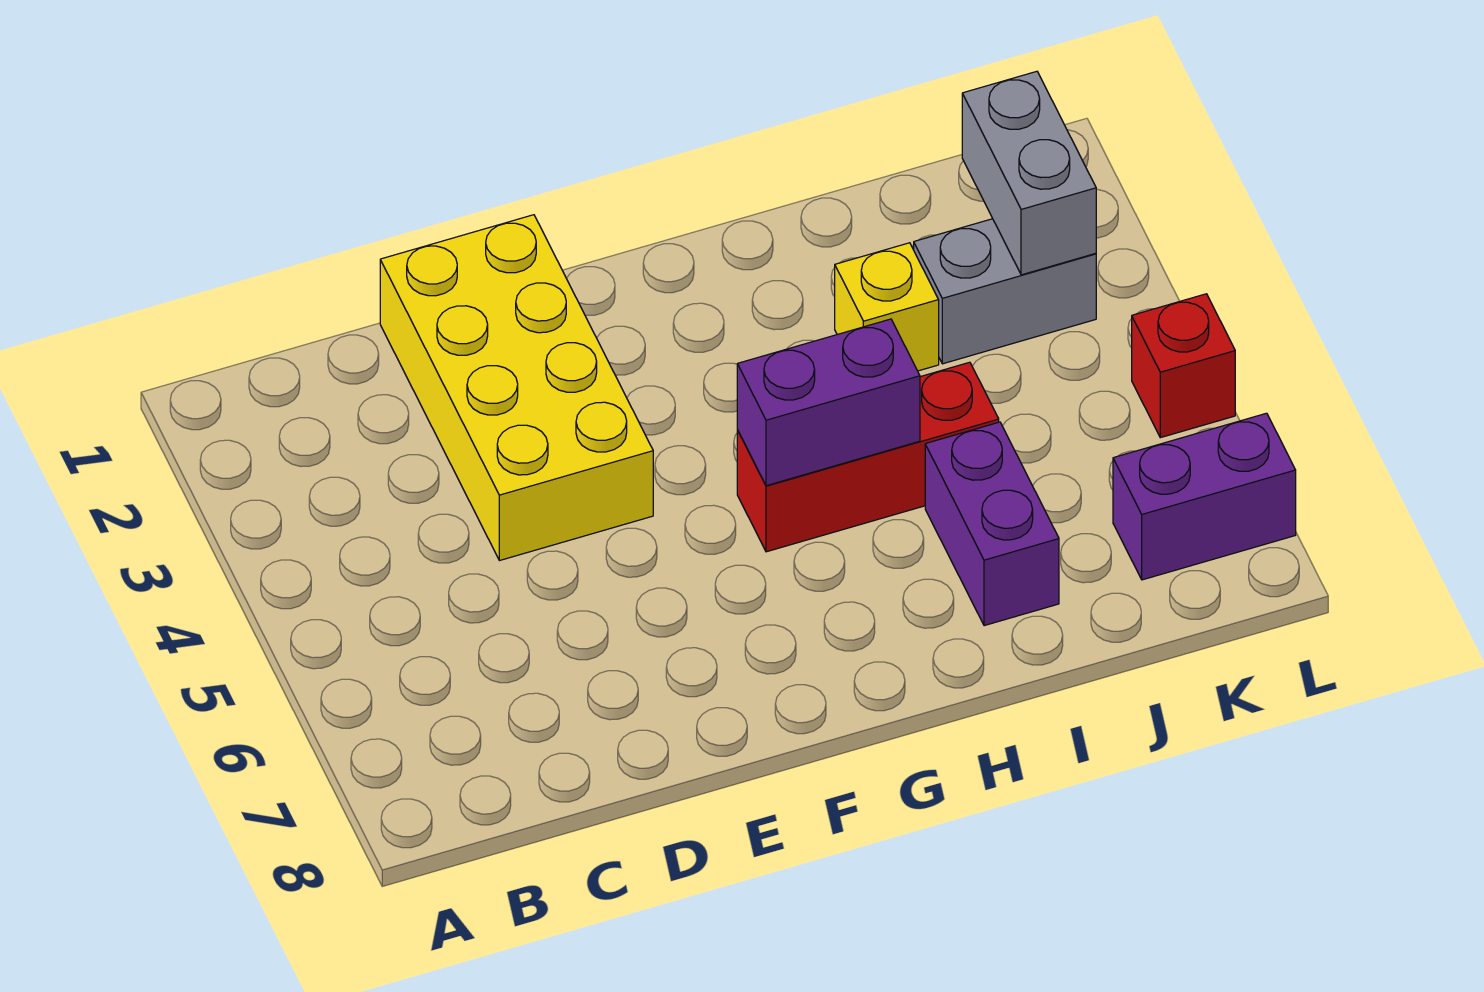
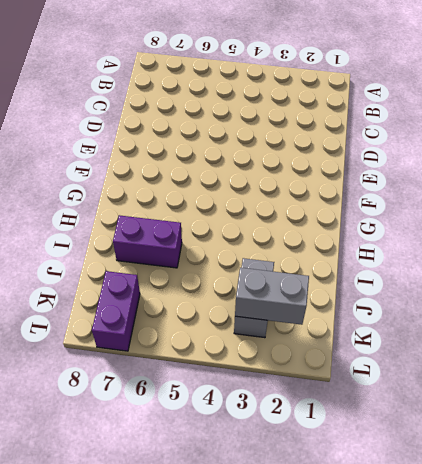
none -> yellow 2x4 brick [380,215,653,561]
none -> red 1x3 brick [737,362,999,552]

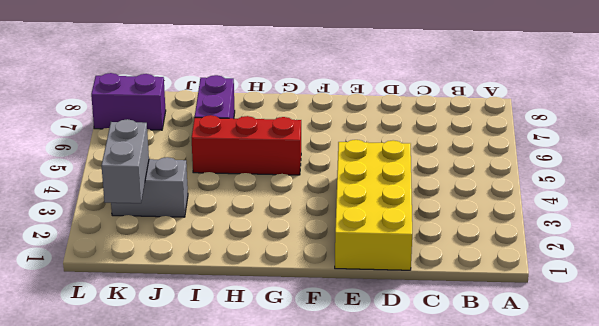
none -> yellow 1x1 brick [835,243,939,371]
none -> red 1x1 brick [1132,294,1235,438]

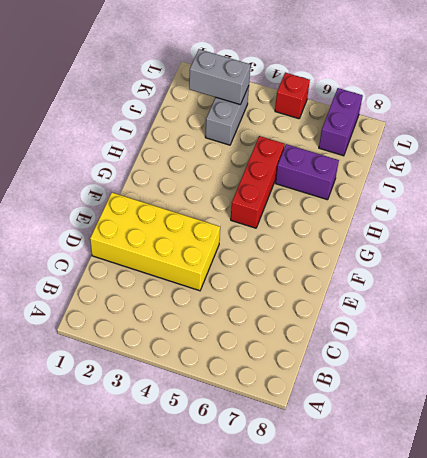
none -> yellow 1x1 brick [835,243,939,371]
none -> purple 1x2 brick [737,319,920,486]

